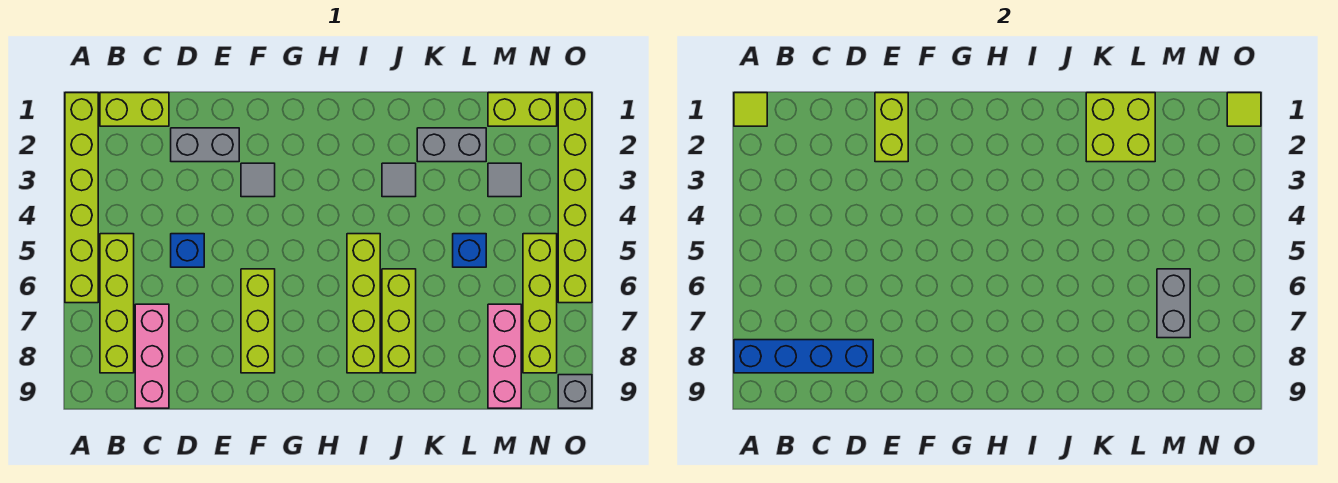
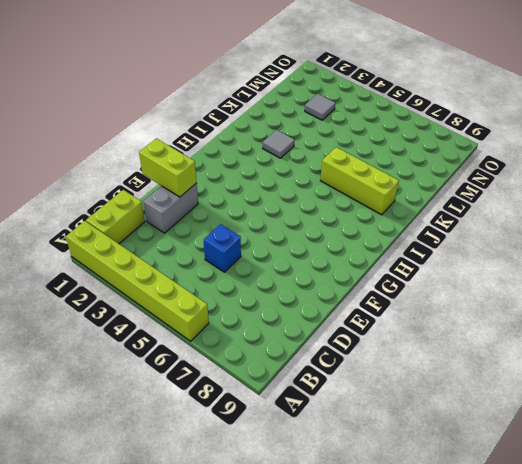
none -> lime 1x4 brick [100,234,134,373]
none -> pink 1x3 brick [135,304,169,408]
none -> grey 1x1 tile [241,163,275,197]

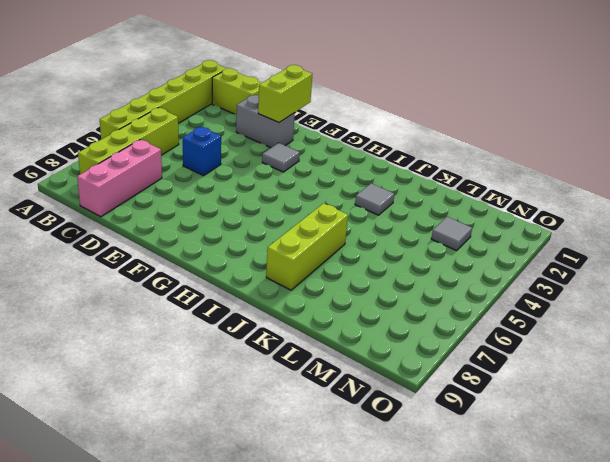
none -> lime 1x3 brick [241,269,275,373]
none -> lime 1x4 brick [347,234,380,373]
none -> grey 1x2 brick [417,128,486,162]

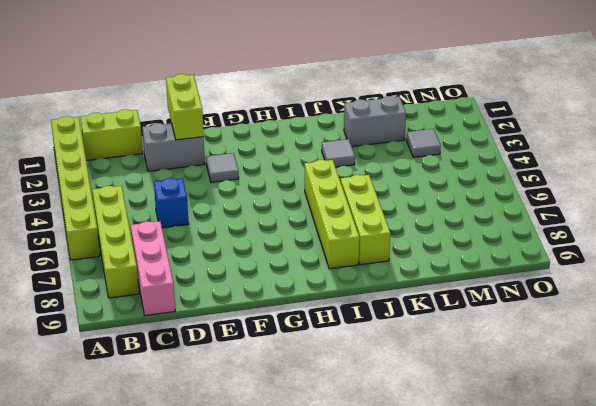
none -> lime 1x3 brick [241,269,275,373]
none -> blue 1x1 brick [453,234,486,267]
none -> lime 1x2 brick [488,93,557,126]

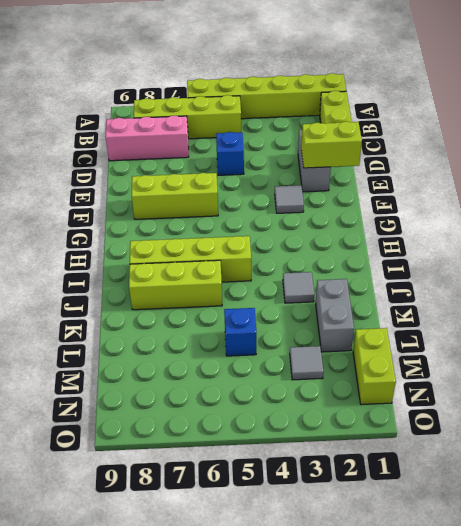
none -> pink 1x3 brick [488,304,521,408]
none -> lime 1x4 brick [523,234,557,373]
none -> lime 1x6 brick [558,93,592,303]

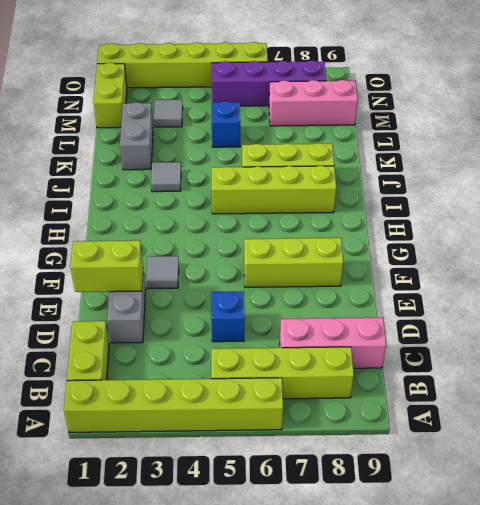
purple 1x4 brick [212,60,326,106] -> lime 1x4 brick [523,234,557,373]
none -> grey 1x1 brick [558,375,592,408]
none -> lime 1x1 tile [734,93,767,126]
none -> blue 1x4 brick [734,340,873,373]

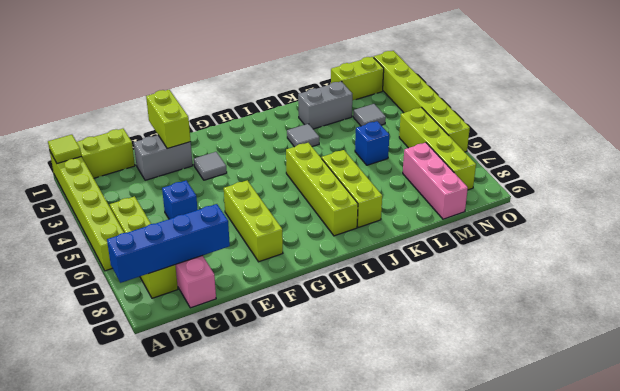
none -> grey 1x1 brick [558,375,592,408]
none -> lime 2x2 brick [1086,93,1155,162]
none -> grey 1x2 brick [1157,269,1190,338]

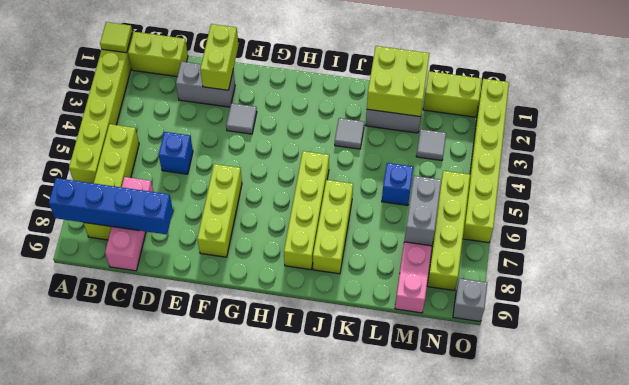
none -> lime 1x1 tile [1227,93,1261,126]

